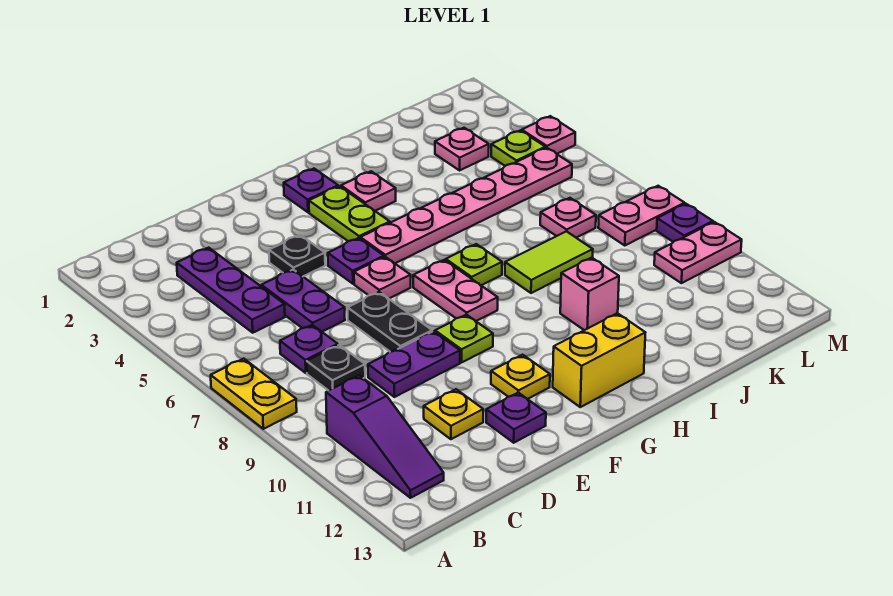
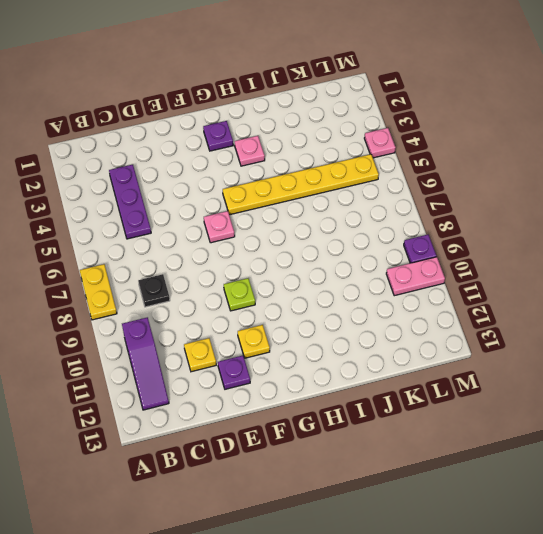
yellow 1x6 plate [223,154,379,215] -> pink 1x6 plate [360,148,572,263]
none -> purple 1x1 plate [280,325,338,373]
none -> purple 1x2 plate [261,270,345,332]
none -> purple 1x2 plate [368,331,460,397]
none -> black 1x1 plate [269,235,325,276]

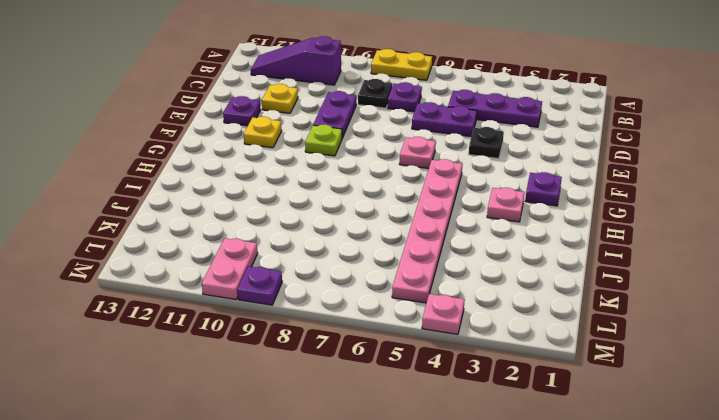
none -> black 1x2 plate [347,292,432,352]
none -> purple 1x1 plate [328,238,384,284]
none -> lime 1x2 plate [309,186,390,241]
none -> pink 1x2 plate [413,260,498,321]

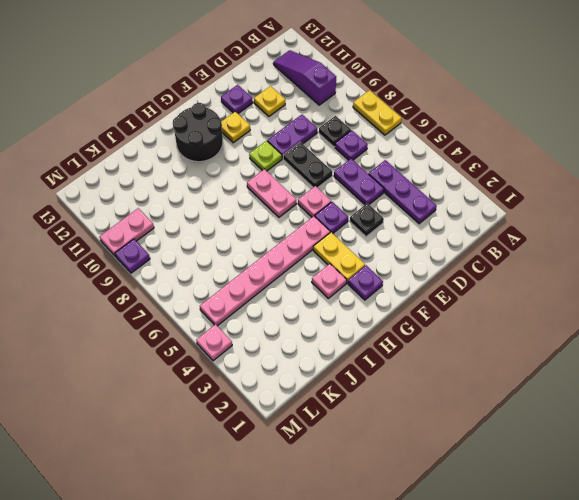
yellow 1x2 plate [313,232,365,283] -> lime 1x2 plate [309,186,390,241]
black 2x2 round brick [173,103,223,162] -> yellow 1x2 brick [553,313,645,407]
none -> lime 1x1 plate [446,244,502,285]
none -> lime 1x2 tile [505,231,593,293]
none -> pink 1x1 brick [560,258,619,330]
none -> pink 1x1 plate [435,128,489,170]

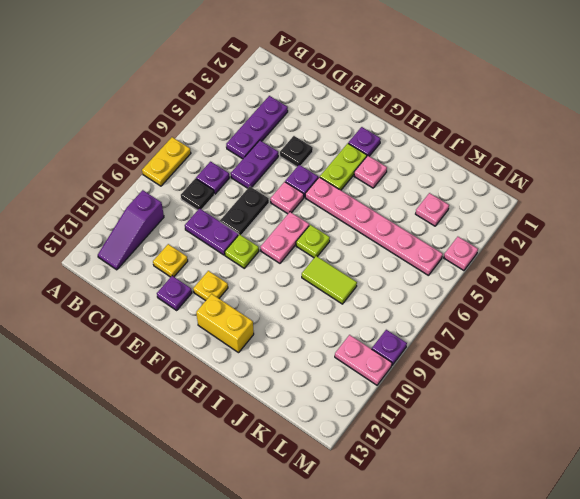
none -> pink 1x1 brick [560,258,619,330]
none -> pink 1x1 plate [540,198,596,238]
none -> lime 1x1 plate [491,130,545,166]
none -> pink 1x2 plate [598,186,685,246]

